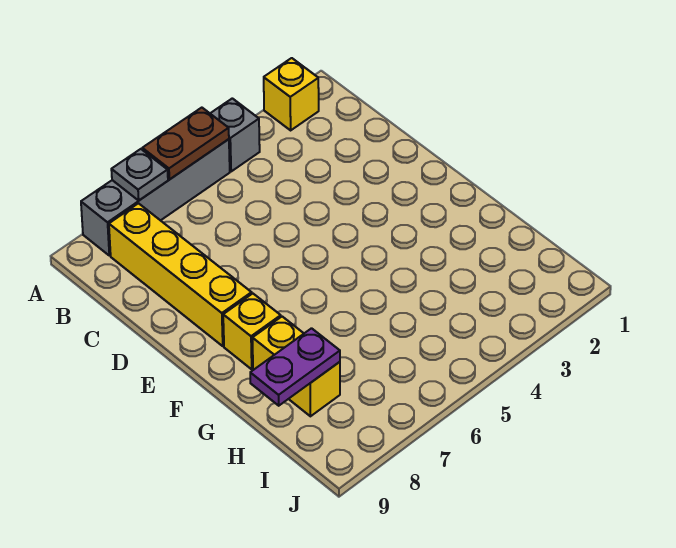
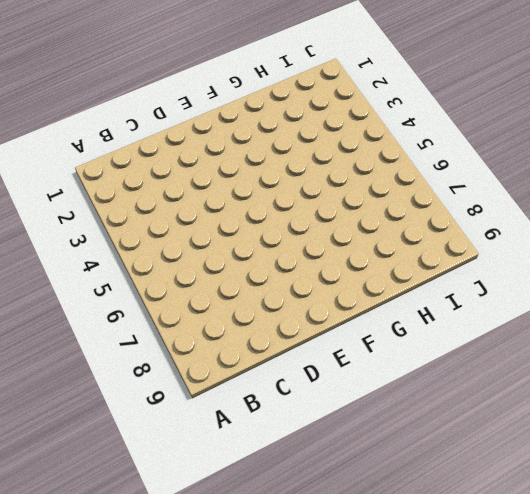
none -> yellow 1x1 brick [264,58,319,130]
none -> grey 1x1 brick [210,98,260,171]

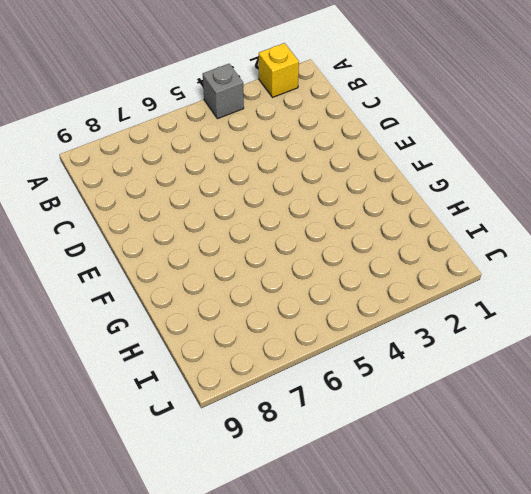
none -> grey 1x4 brick [81,139,230,256]
none -> yellow 1x4 brick [109,203,252,346]

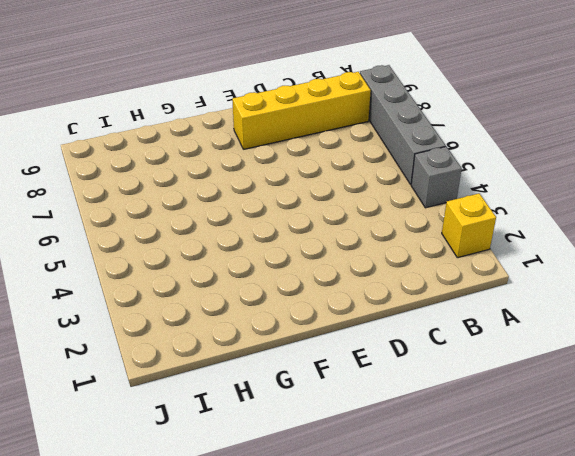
none -> yellow 1x1 brick [223,294,281,369]
none -> yellow 1x2 brick [252,317,340,416]

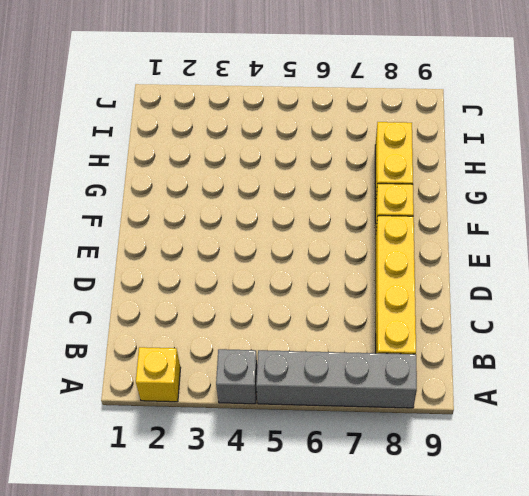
none -> brown 1x2 plate [142,108,229,179]
none -> grey 1x1 plate [111,149,168,200]

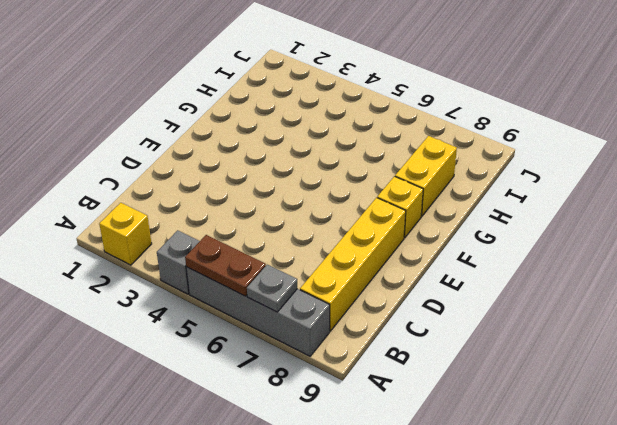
none -> purple 1x2 plate [250,328,340,406]

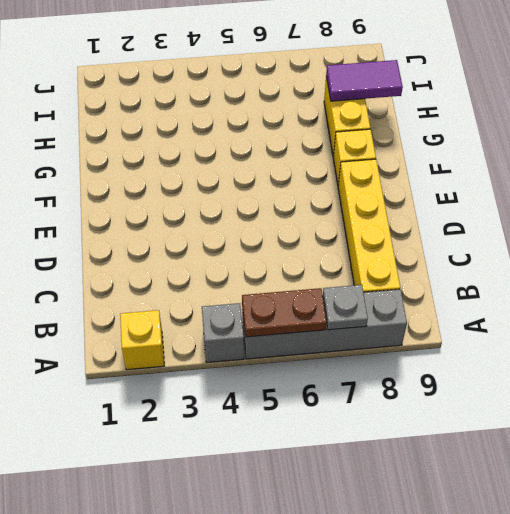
purple 1x2 tile [326,60,403,101] -> purple 1x2 plate [250,328,340,406]

